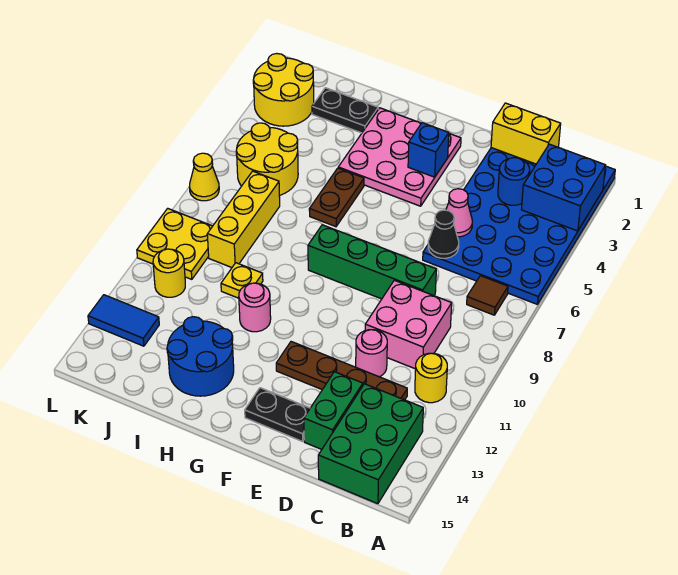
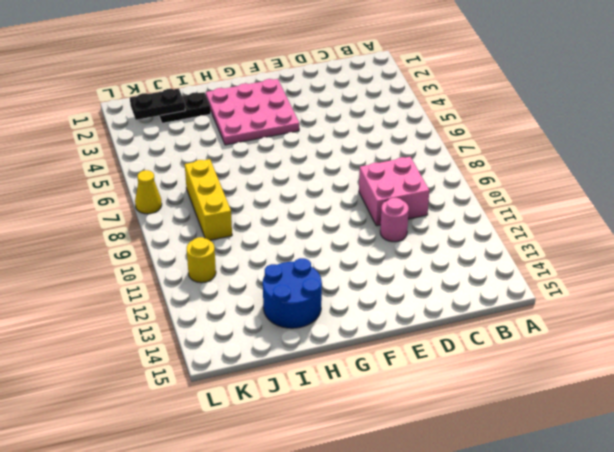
black 1x2 plate [130,89,185,120] -> black 1x2 plate moved to [245,388,310,441]
none -> blue 4x6 plate [423,148,615,304]
none -> brown 1x1 tile [467,276,508,315]
none -> yellow 1x1 round brick [415,353,447,403]

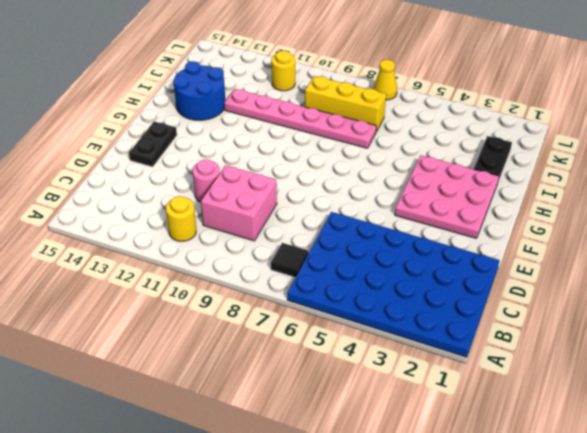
black 1x1 tile [271,243,308,277] -> brown 1x1 tile [467,276,508,315]
pink 1x6 plate [224,89,376,148] -> yellow 1x1 plate [221,263,263,298]
none -> green 2x3 brick [318,384,423,504]
none -> brown 1x4 plate [276,342,407,400]
none -> green 1x4 brick [308,225,436,299]

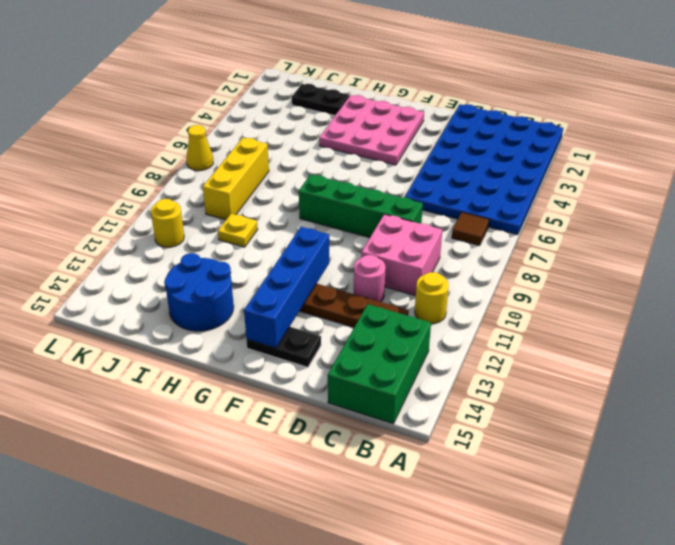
blue 1x4 brick [244,227,329,348] -> none
none -> green 1x2 brick [304,372,363,449]
none -> brown 1x2 plate [309,168,364,227]
none -> pink 1x1 round brick [239,283,271,332]

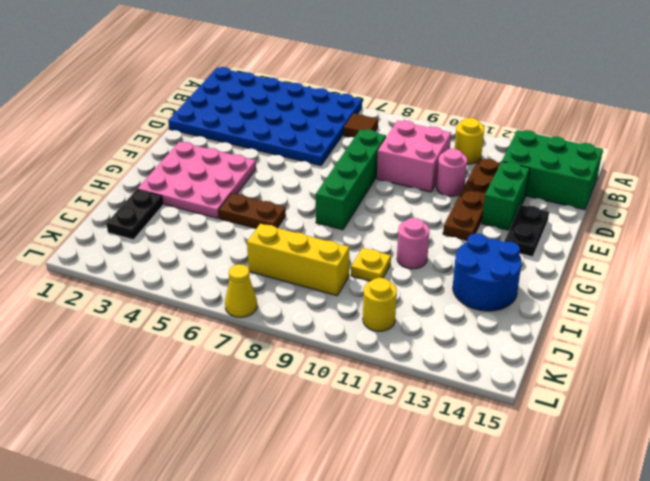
green 1x2 brick [482,162,530,230] -> green 1x2 brick turned to [304,372,363,449]
none -> yellow 2x2 round brick [236,123,298,195]
none -> yellow 2x2 round brick [253,54,314,126]
none -> yellow 2x2 plate [137,208,212,279]

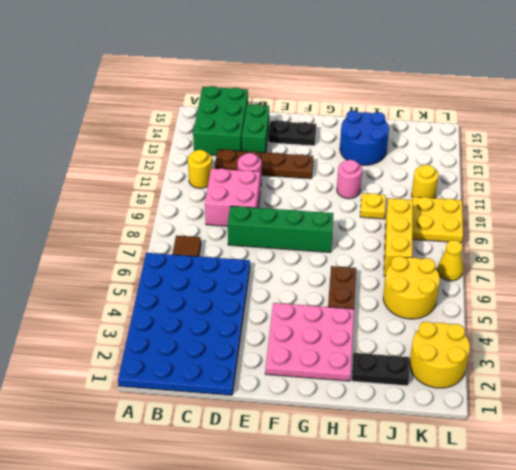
none -> blue 1x2 tile [88,295,159,346]
none -> blue 2x2 brick [521,144,606,231]
none -> yellow 1x2 brick [491,103,561,164]

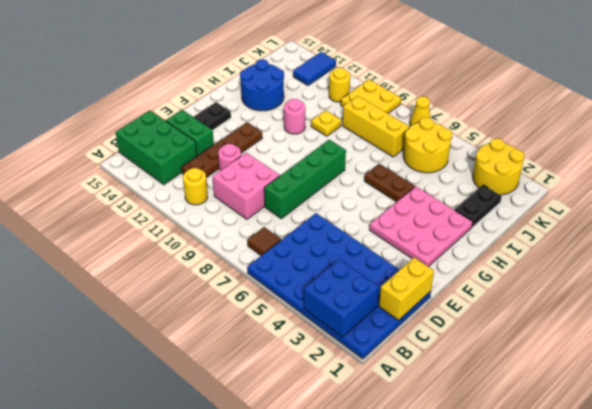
none -> blue 1x1 round brick [498,158,530,205]
none -> pink 1x1 cone [446,189,472,237]
none -> black 1x1 cone [428,210,459,258]

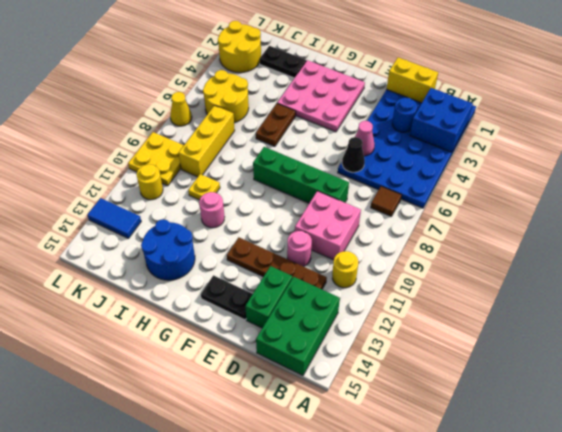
none -> blue 1x1 brick [408,123,449,177]

